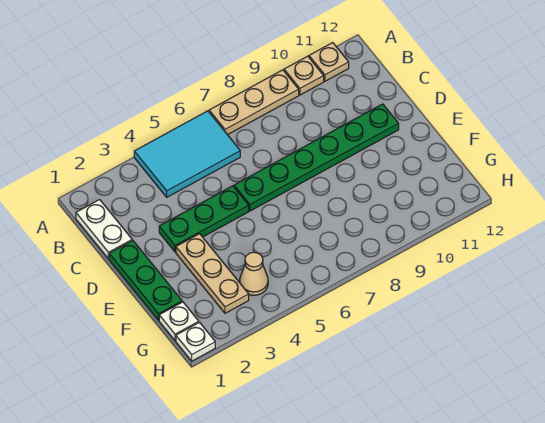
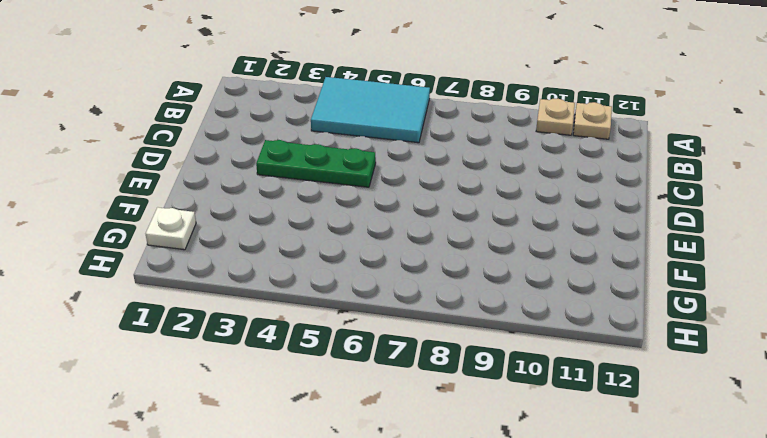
none -> tan 1x3 plate [209,70,299,135]
none -> white 1x2 plate [76,200,132,259]
none -> green 1x3 plate [109,240,182,320]

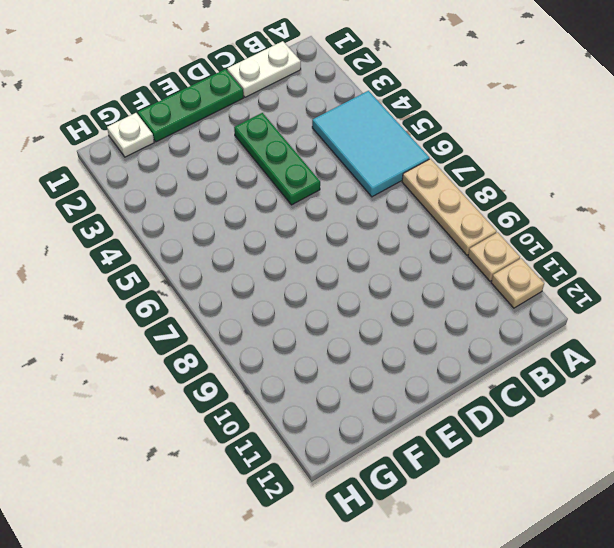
none -> green 1x6 plate [234,104,399,211]
none -> tan 1x3 plate [176,234,249,313]
none -> tan 1x1 cone [240,252,268,295]

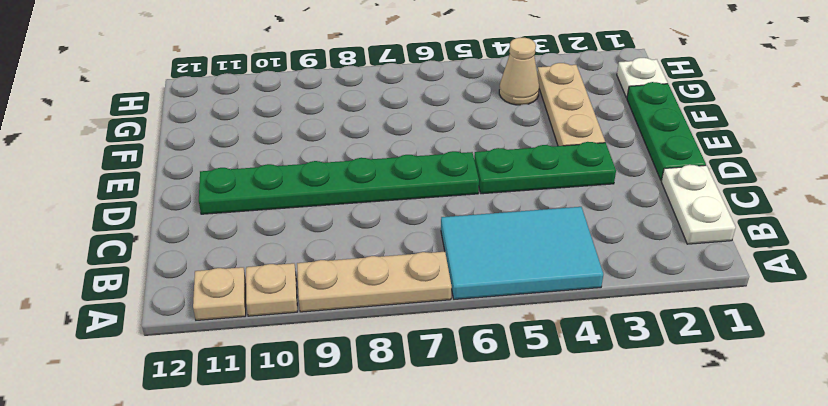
none -> white 1x1 plate [176,322,215,361]

